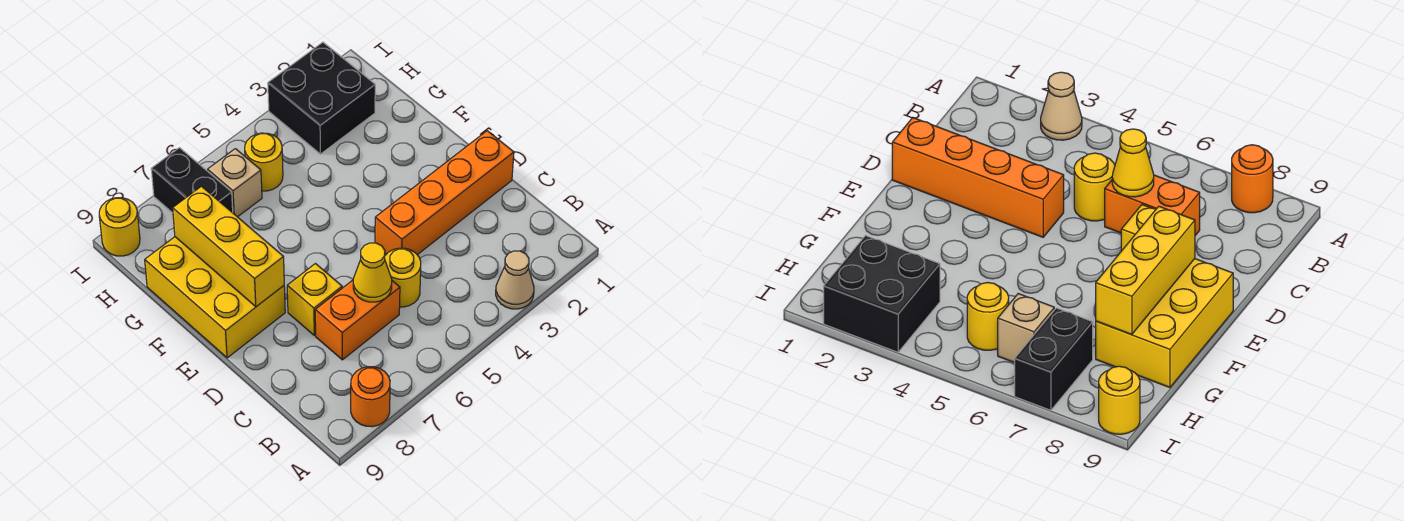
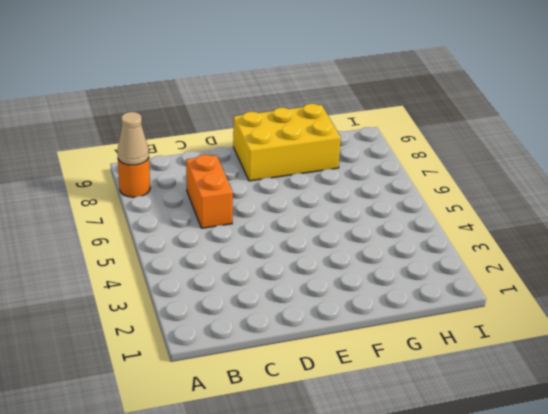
tan 1x1 cone [117,112,149,165] -> tan 1x1 cone moved to [496,251,534,309]
none -> yellow 1x1 round brick [385,248,421,307]
none -> orange 1x4 brick [375,131,514,255]
none -> yellow 1x1 brick [287,264,342,335]

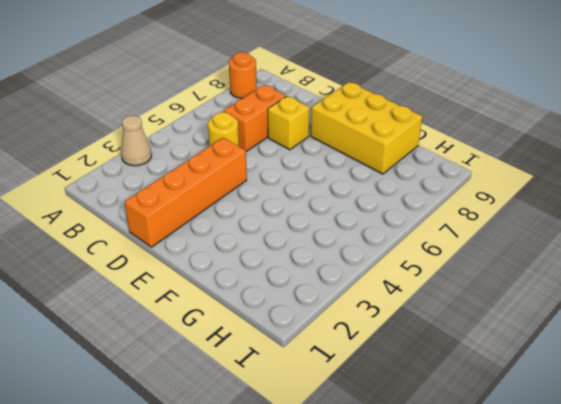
none -> black 2x2 brick [268,42,375,154]
none -> yellow 1x1 round brick [245,133,283,191]
none -> tan 1x1 brick [208,149,262,217]

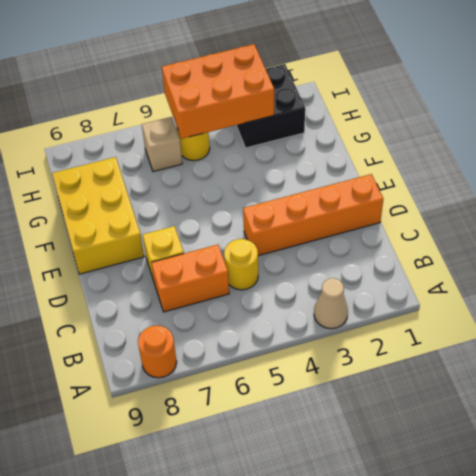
orange 2x3 brick [162,44,274,139] -> none
none -> black 1x2 brick [151,148,233,213]
none -> yellow 1x1 round brick [99,198,140,256]
none -> yellow 1x1 cone [353,243,392,302]

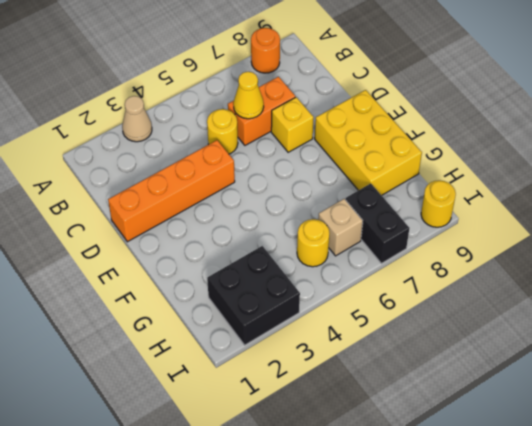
none -> yellow 1x3 brick [173,186,284,307]

